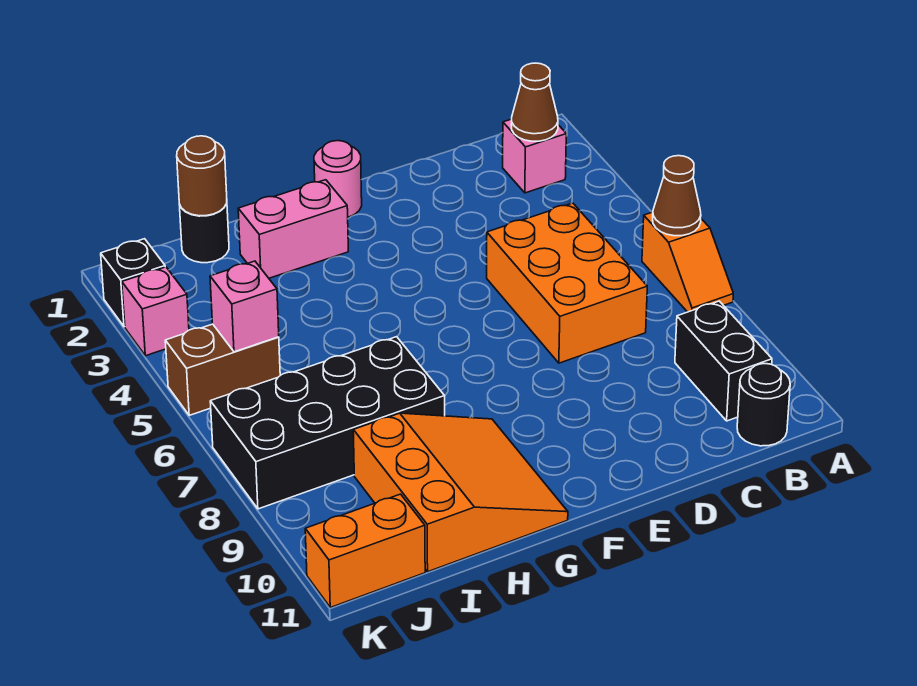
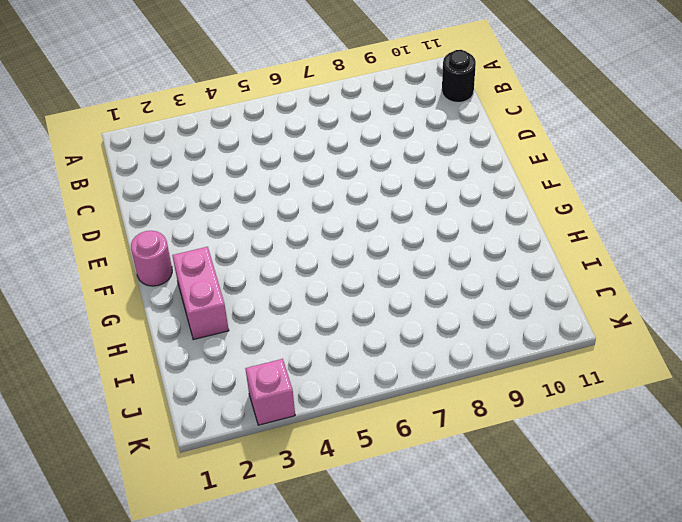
none -> orange 1x2 slope [642,212,733,312]
none -> pink 1x1 brick [503,119,566,193]
none -> black 1x2 brick [675,301,772,421]

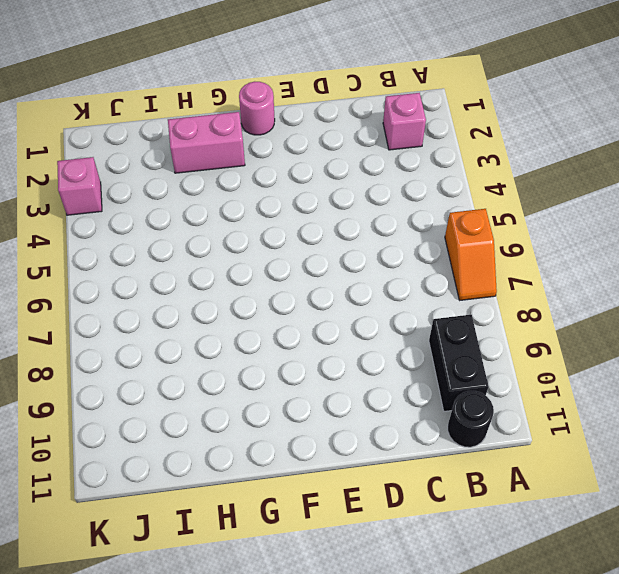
none -> orange 2x3 brick [487,203,647,363]
none -> orange 3x3 slope [353,413,568,572]
none -> black 2x4 brick [210,337,445,509]

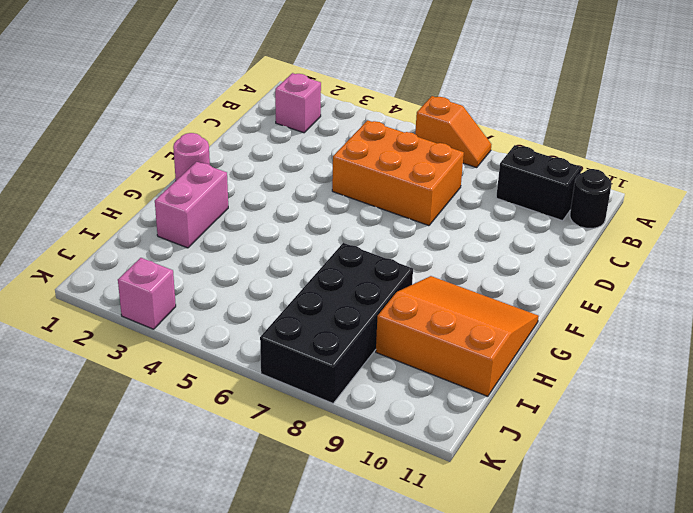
none -> black 1x1 round brick [179,203,229,263]
none -> brown 1x2 brick [165,324,280,415]
none -> orange 1x2 brick [305,494,425,607]

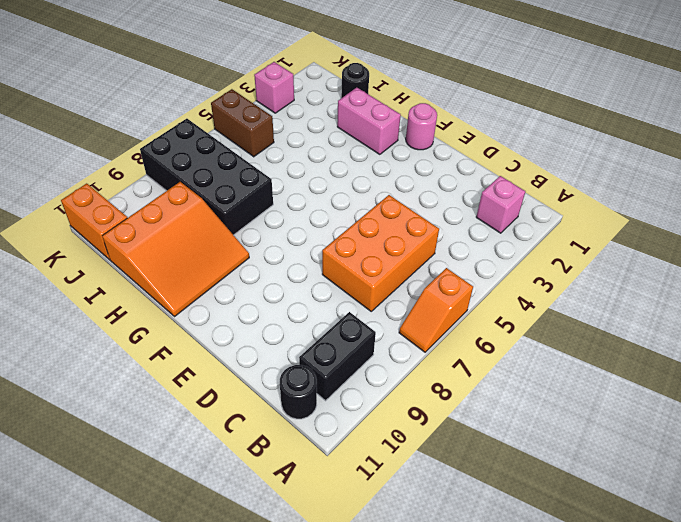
none -> black 1x1 brick [101,239,165,327]
none -> brown 1x1 cone [653,156,701,236]
none -> brown 1x1 cone [511,63,558,141]

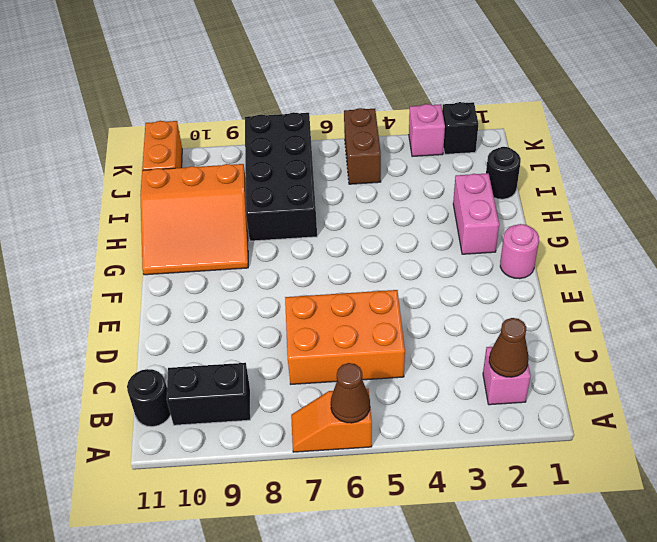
none -> brown 1x1 round brick [177,136,227,216]
none -> pink 1x1 brick [210,261,279,352]

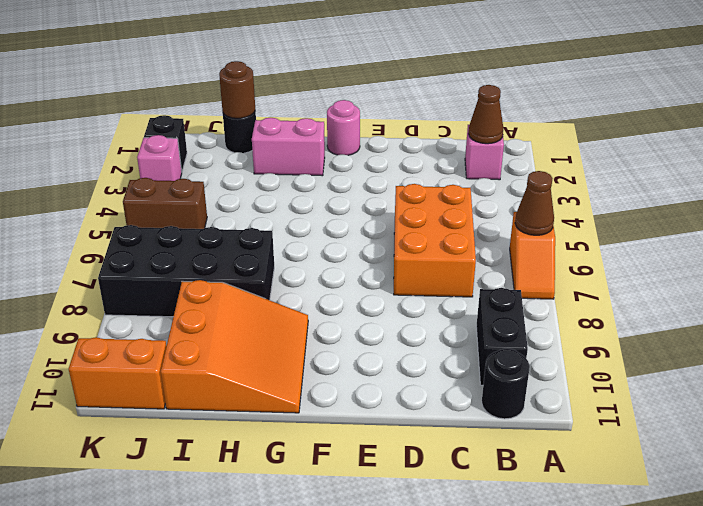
none -> pink 1x1 brick [210,261,279,352]

